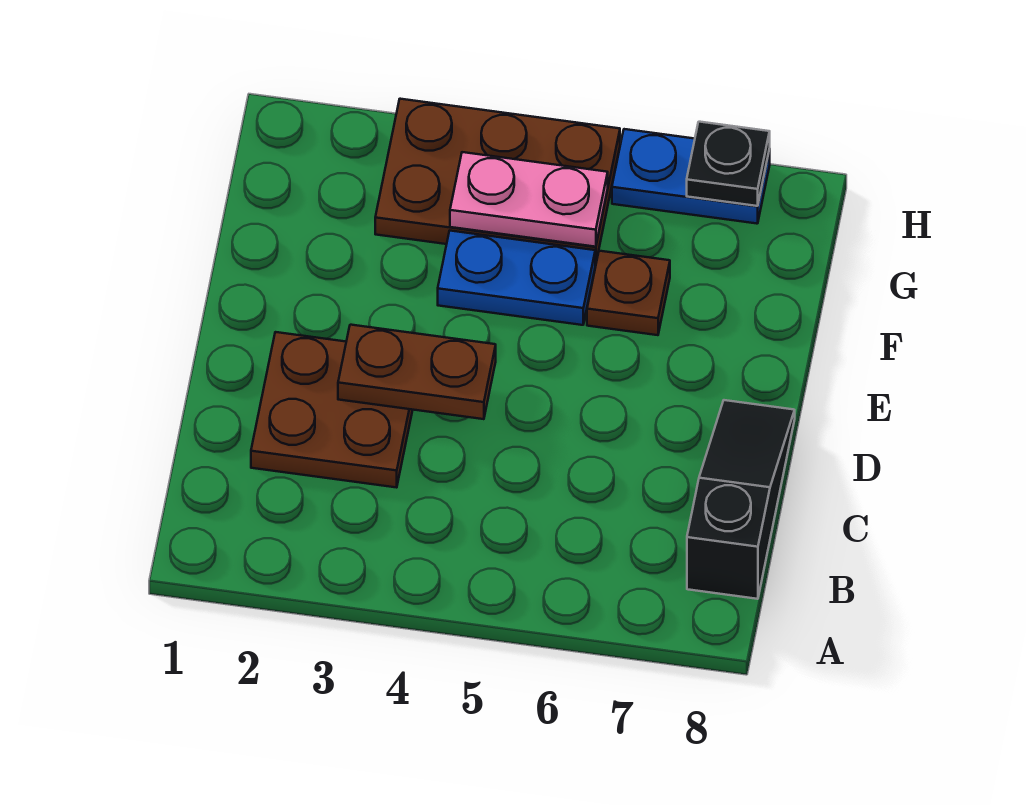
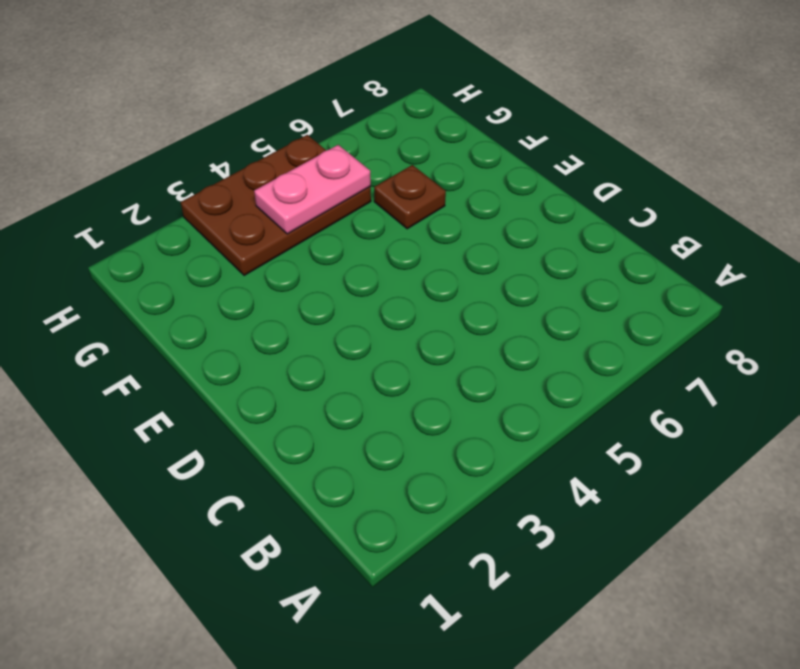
none -> black 1x3 slope [687,400,795,599]
none -> brown 2x2 plate [251,332,413,487]

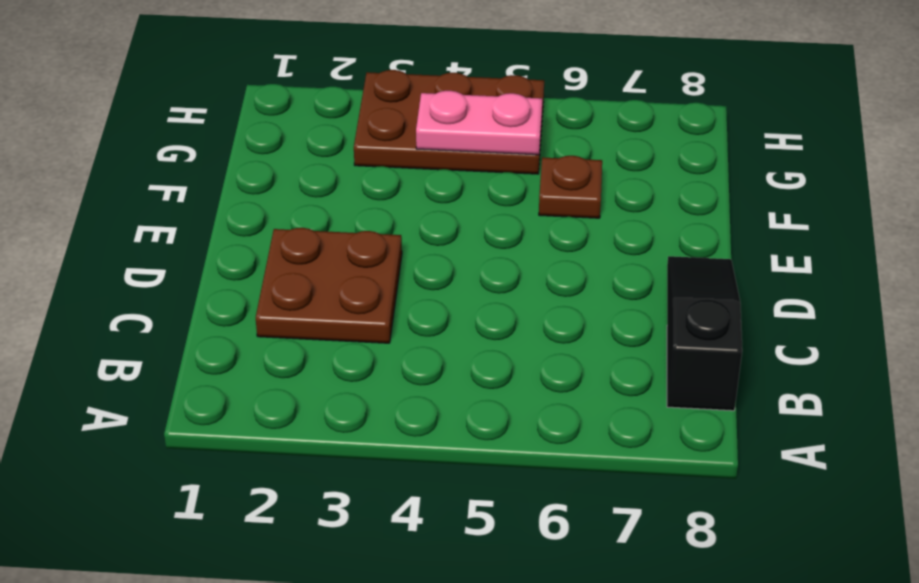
none -> blue 1x2 plate [438,231,595,325]
none -> blue 1x2 plate [612,129,770,224]

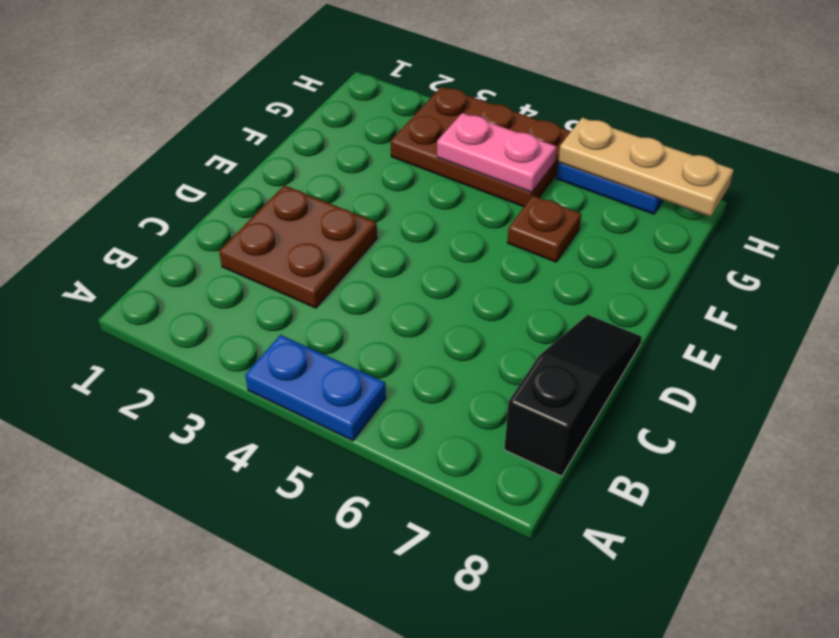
blue 1x2 plate [245,335,386,441] -> blue 1x2 plate moved to [438,231,595,325]
tan 1x3 plate [558,118,734,217] -> black 1x1 plate [687,122,770,206]
none -> brown 1x2 plate [338,325,496,419]

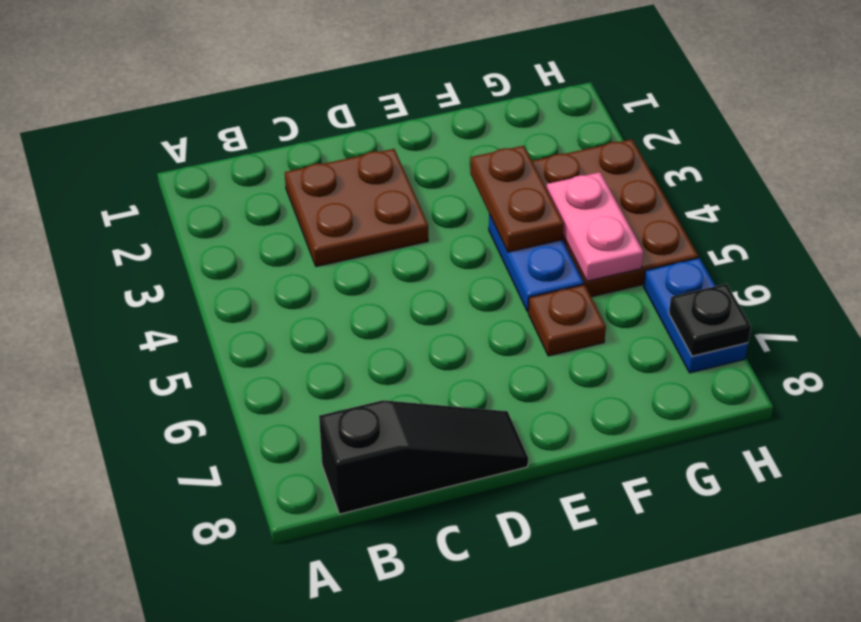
brown 1x2 plate [470,146,564,252] -> brown 1x2 plate moved to [338,325,496,419]

